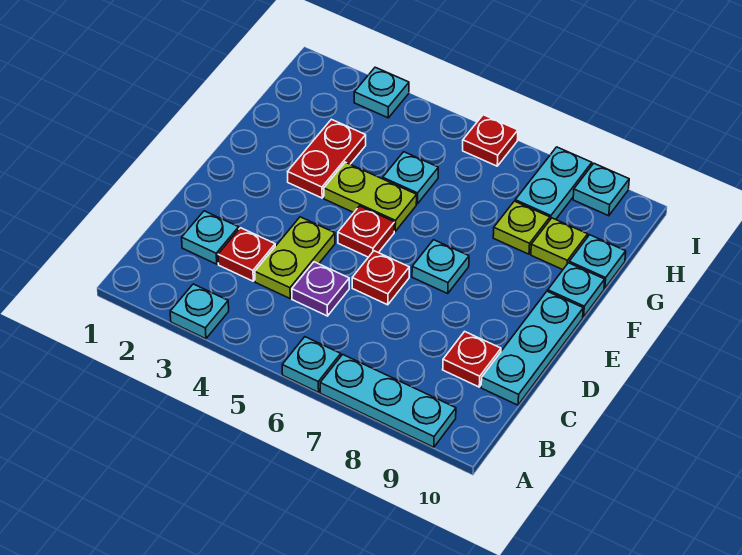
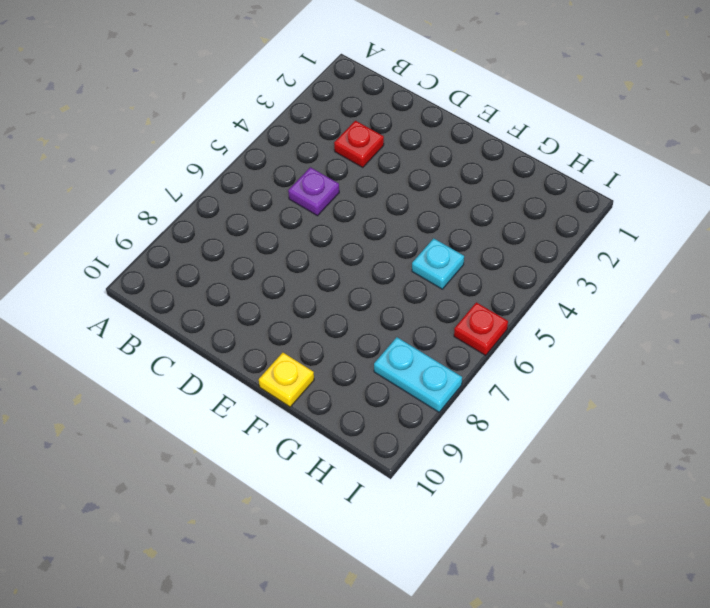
yellow 1x1 plate [259,353,314,407] -> cyan 1x1 plate [548,263,605,317]
none -> cyan 1x1 plate [170,284,229,339]
none -> cyan 1x1 plate [282,337,341,392]
none -> cyan 1x3 plate [320,354,456,447]

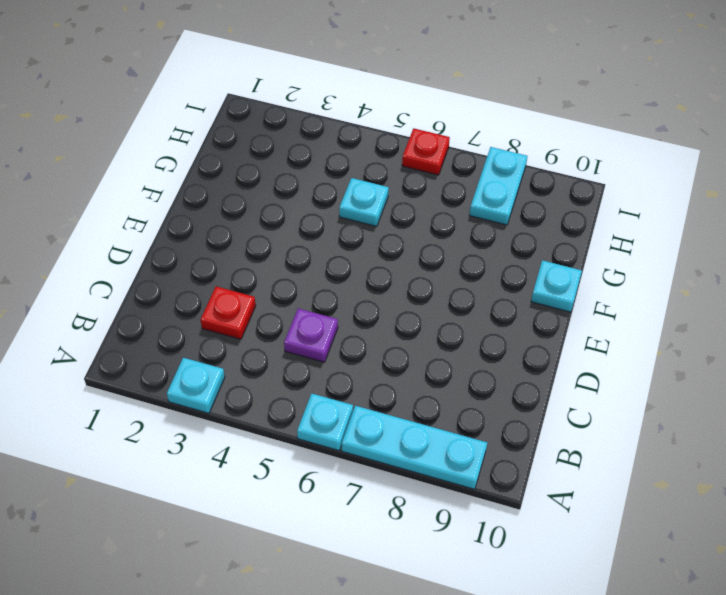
none -> cyan 1x1 plate [182,211,239,264]
none -> lime 1x2 plate [255,217,335,298]
none -> red 1x1 plate [443,331,501,387]

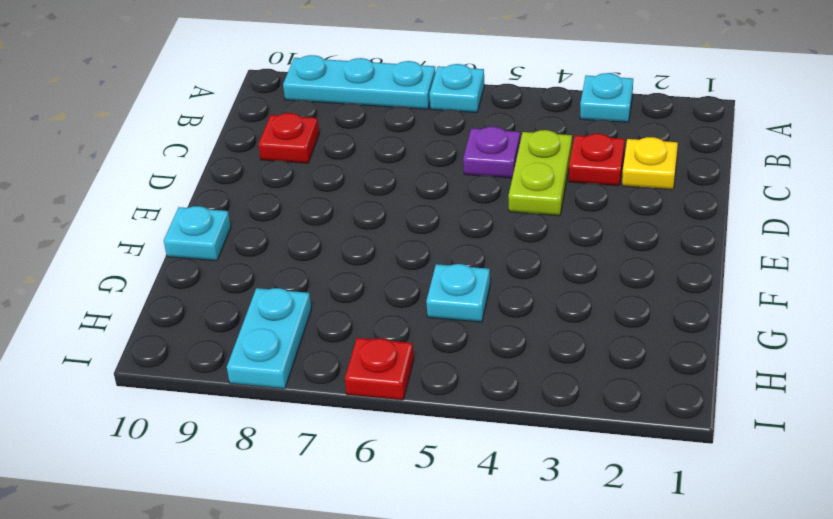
yellow 1x1 plate [622,137,678,190] -> cyan 1x1 plate [182,211,239,264]
none -> cyan 1x3 plate [481,291,583,405]
none -> red 1x1 plate [352,251,409,305]
none -> red 1x1 plate [338,206,394,257]

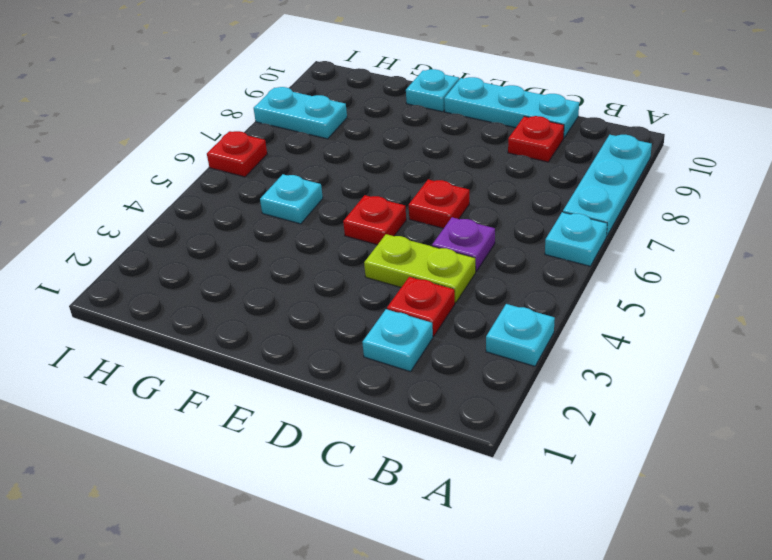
none -> cyan 1x1 plate [412,240,469,293]
none -> red 1x2 plate [288,119,366,198]
none -> lime 1x2 plate [324,162,417,231]

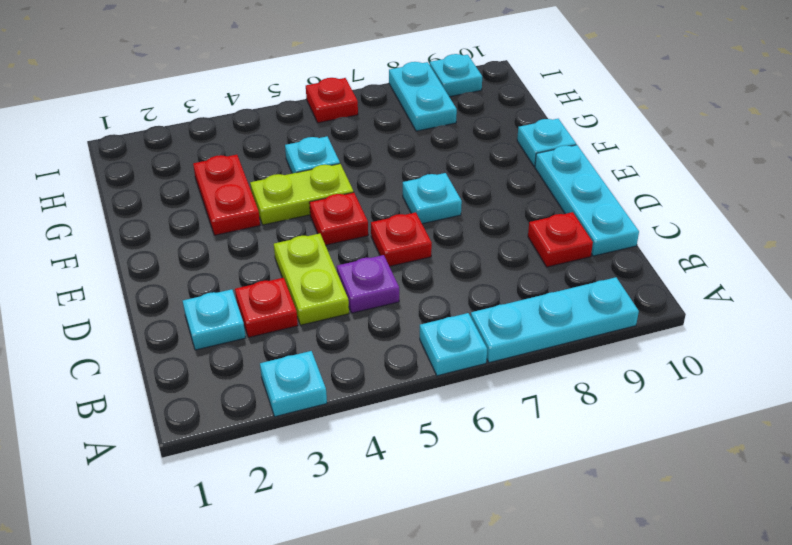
none -> lime 1x1 plate [493,201,550,254]
none -> lime 1x1 plate [531,218,588,270]
none -> cyan 1x1 plate [569,235,626,289]

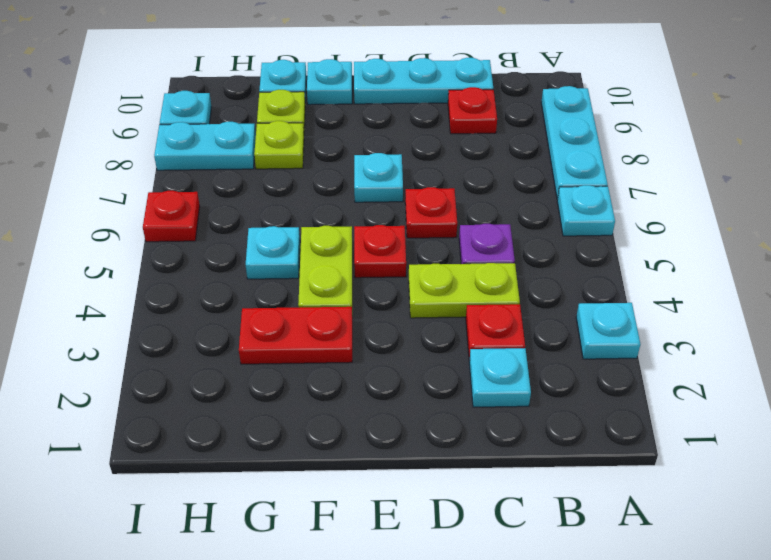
none -> cyan 1x1 plate [354,67,409,118]

